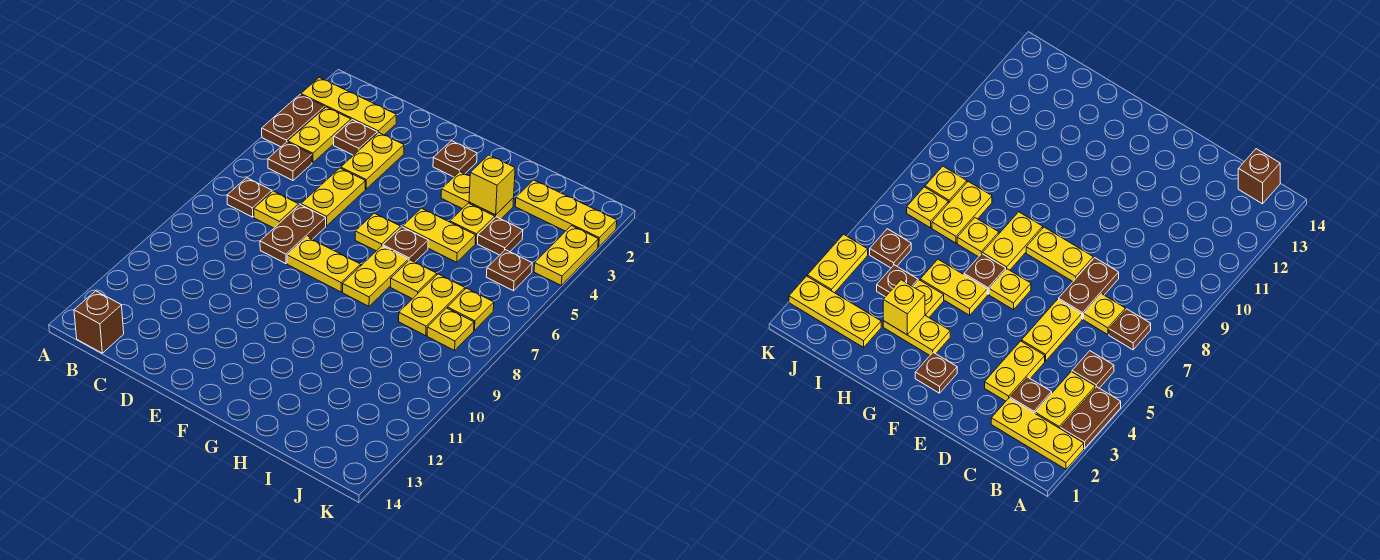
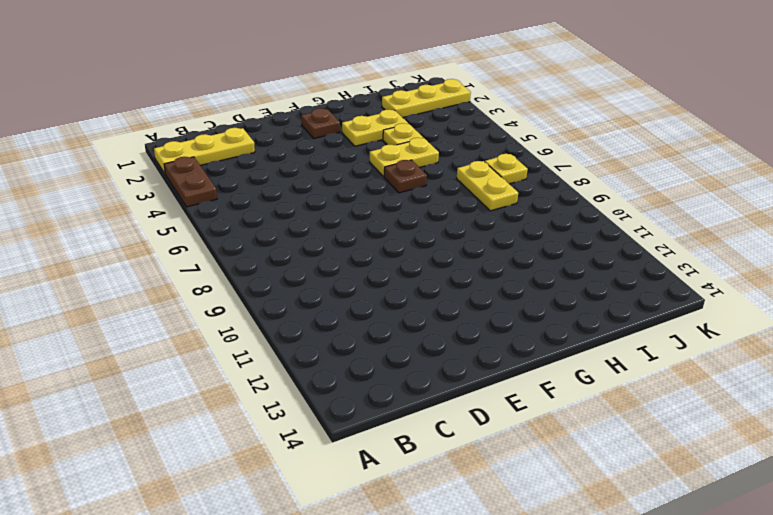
none -> yellow 1x2 plate [288,107,351,163]
none -> brown 1x1 plate [268,142,312,180]
none -> brown 1x1 plate [227,178,272,217]

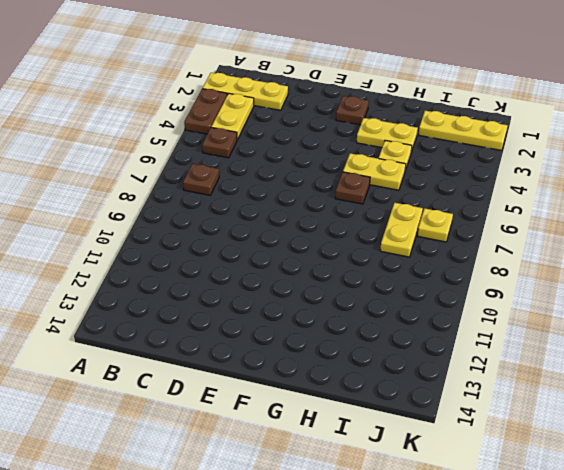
none -> brown 1x1 brick [74,291,124,353]
none -> brown 1x1 plate [334,120,377,155]
none -> yellow 1x1 plate [254,191,299,228]

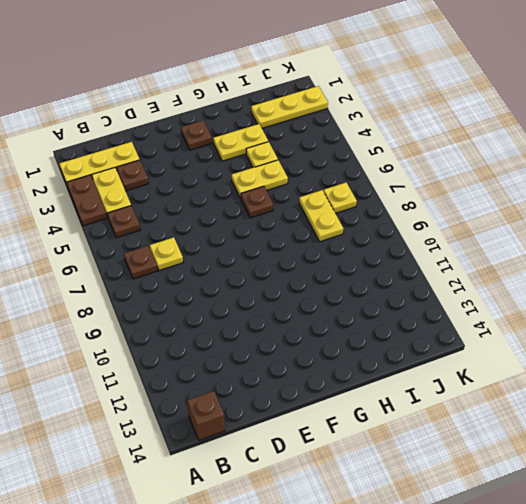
none -> yellow 1x2 plate [341,133,404,189]
none -> yellow 1x2 plate [301,168,365,226]
none -> brown 1x2 plate [260,205,326,264]

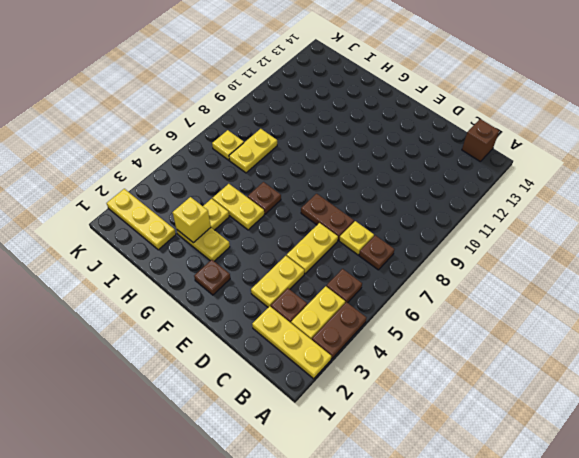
brown 1x2 plate [301,194,354,240] -> brown 1x2 plate turned to [260,205,326,264]
none -> yellow 1x2 plate [287,237,361,292]
none -> yellow 1x1 plate [355,213,400,251]
none -> yellow 1x2 plate [343,246,408,306]

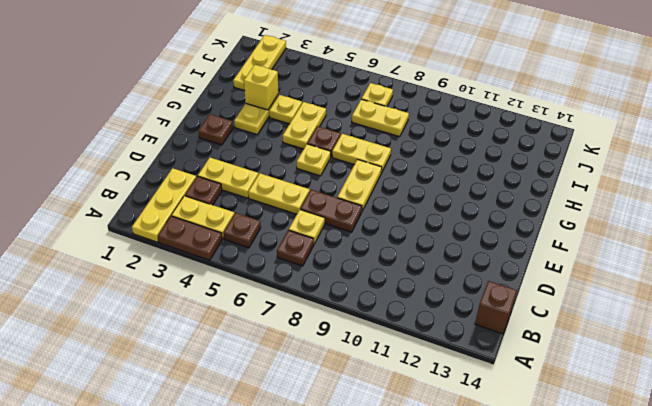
none -> yellow 1x1 plate [391,260,437,299]
none -> brown 1x1 plate [478,217,523,255]
none -> brown 1x1 plate [486,250,532,291]

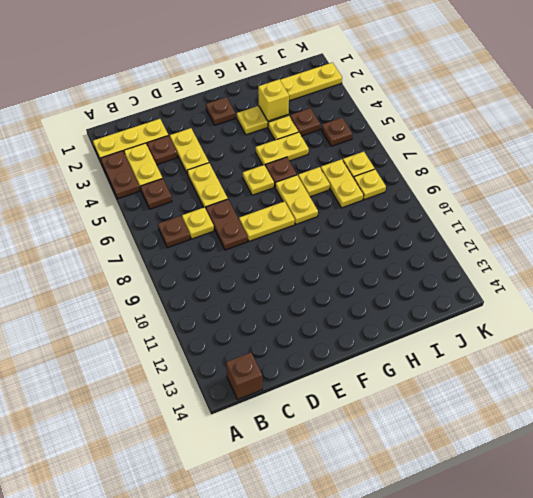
none -> yellow 1x2 plate [534,226,599,285]

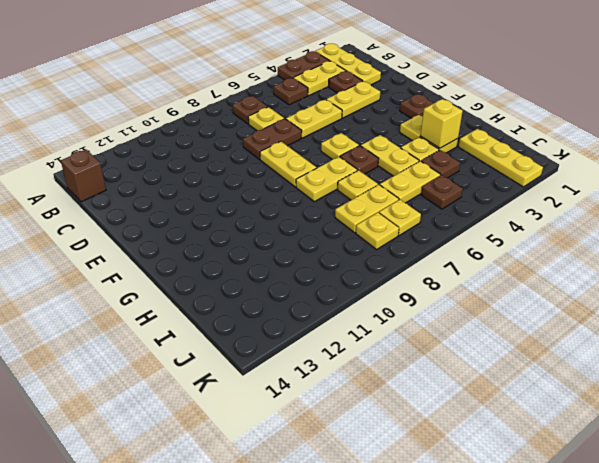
yellow 1x2 plate [380,161,441,203] -> yellow 1x2 plate moved to [534,226,599,285]

